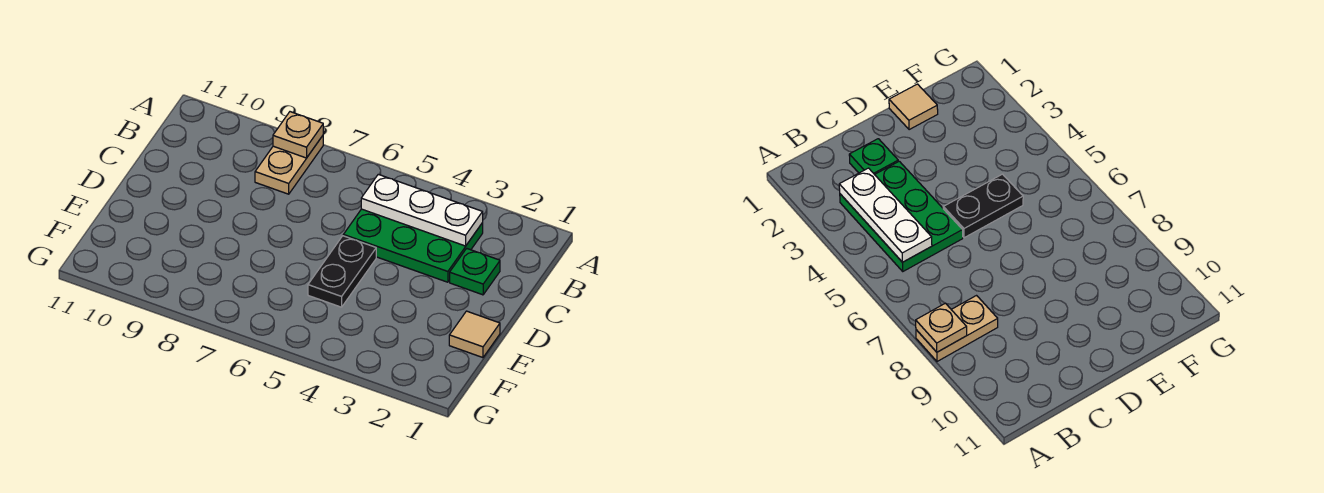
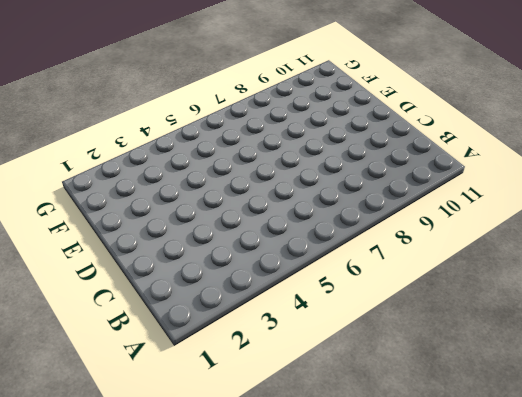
none -> tan 1x2 plate [255,136,323,194]
none -> green 2x3 plate [343,209,483,282]

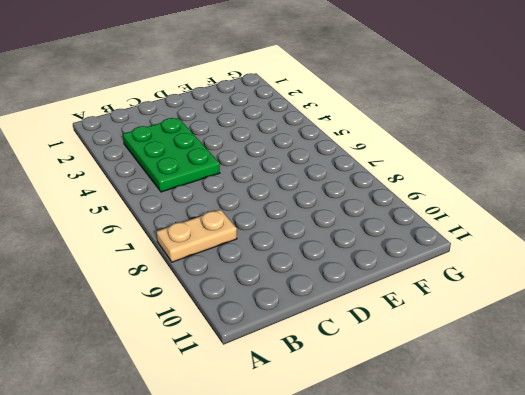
none -> green 1x1 plate [450,248,500,295]
none -> black 1x2 plate [308,236,376,307]

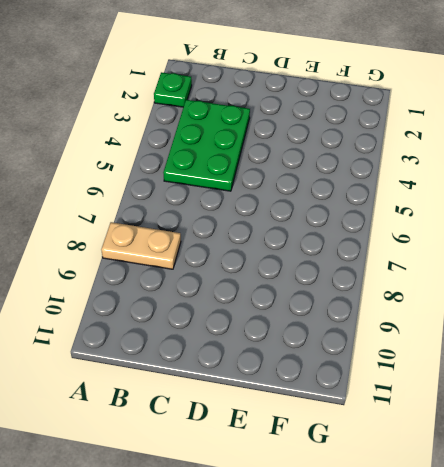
green 1x1 plate [154,72,192,107] -> green 1x1 plate moved to [450,248,500,295]
none -> black 1x2 plate [308,236,376,307]
none -> tan 1x1 tile [449,311,500,358]

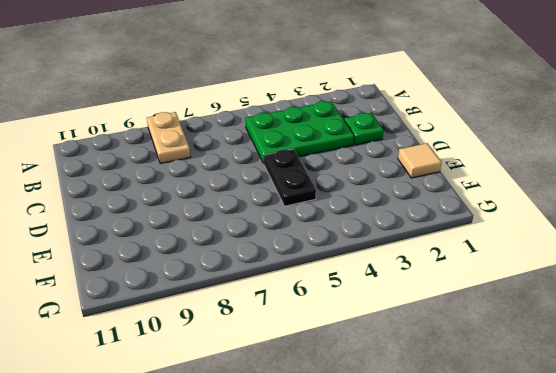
none -> tan 1x1 plate [273,112,323,158]
none -> white 1x3 plate [361,174,483,246]

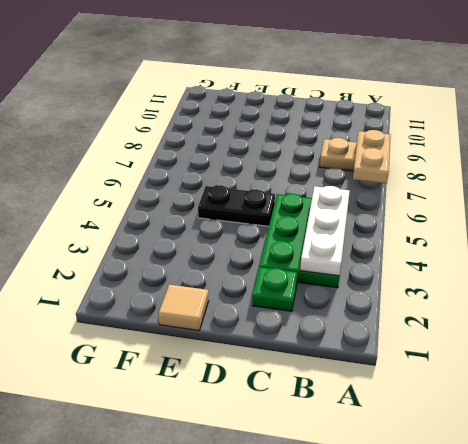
tan 1x2 plate [353,130,391,183] -> tan 1x1 plate [273,112,323,158]

